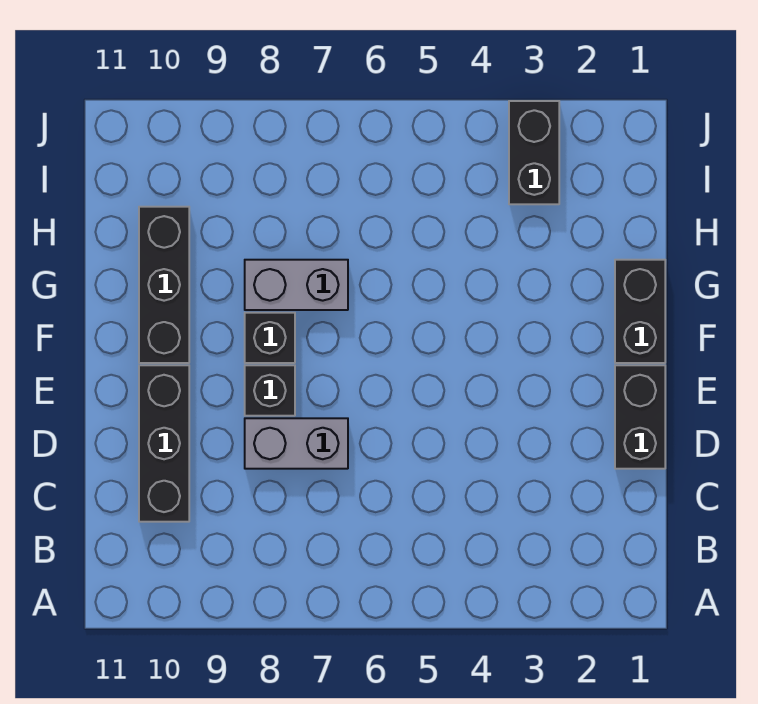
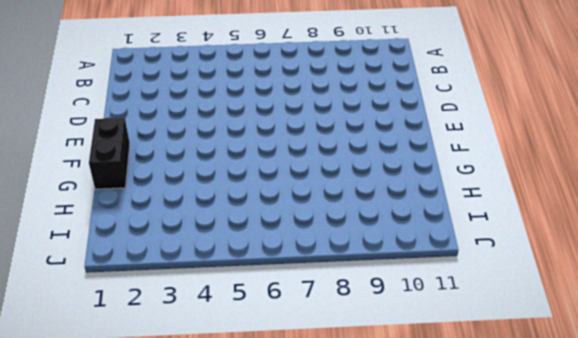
none -> black 1x3 brick [139,365,189,522]
none -> black 1x2 brick [615,365,665,469]

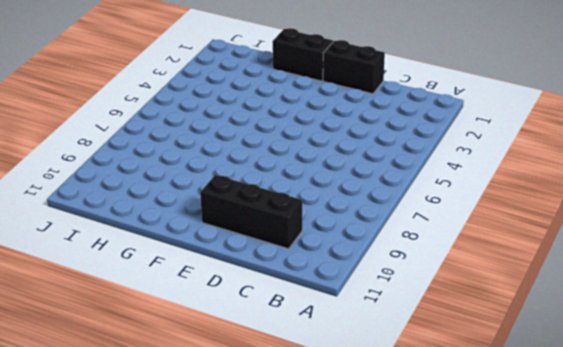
none -> grey 1x2 brick [245,418,348,469]
none -> black 1x1 brick [245,365,295,416]

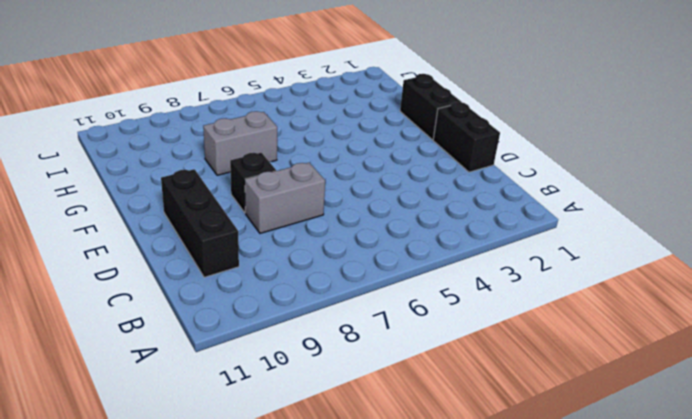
none -> black 1x1 brick [245,313,295,363]
none -> black 1x3 brick [139,207,189,363]

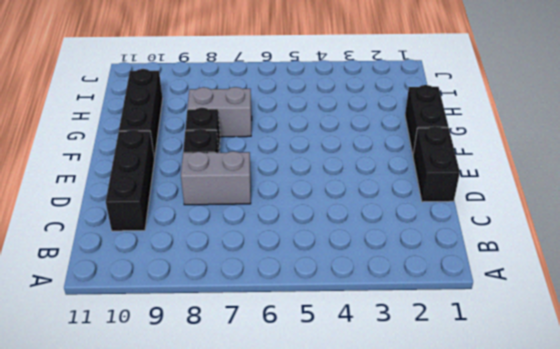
none -> black 1x2 brick [509,101,559,204]

